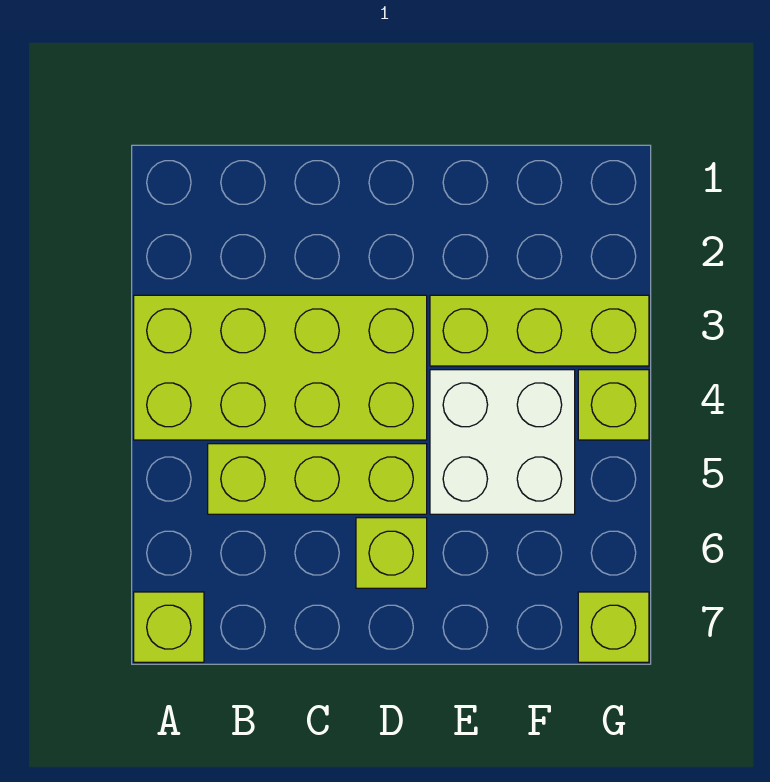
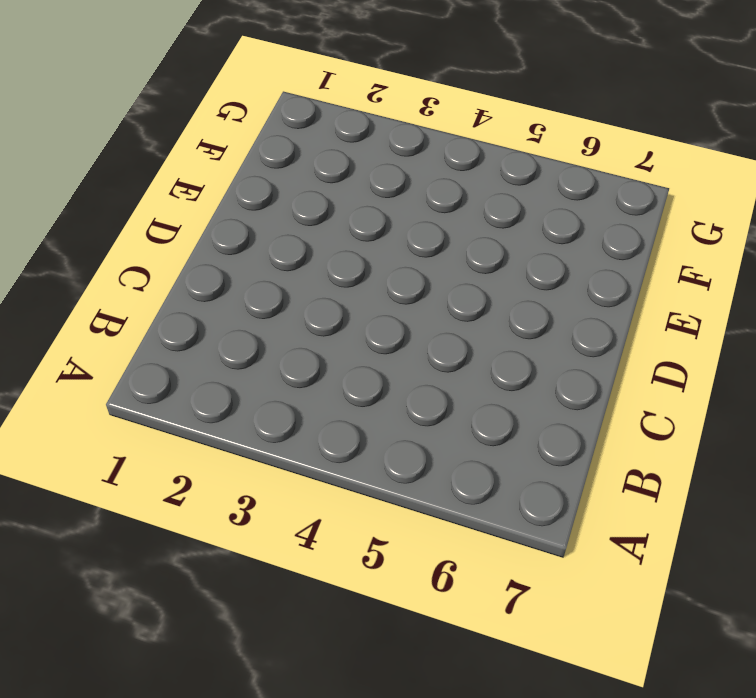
none -> lime 2x4 brick [134,295,427,440]
none -> lime 1x1 brick [134,592,204,662]

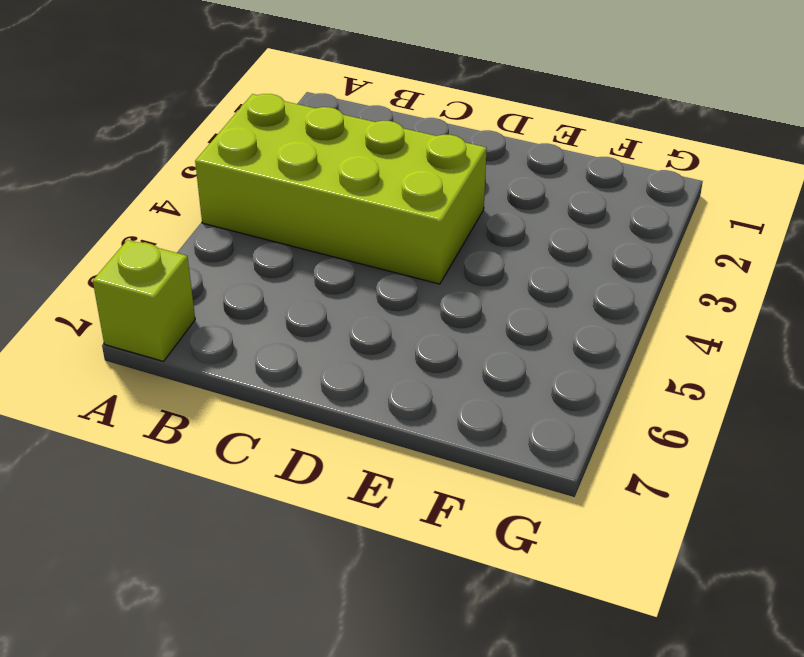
none -> lime 1x3 brick [208,444,427,514]
none -> lime 1x1 brick [356,518,427,588]

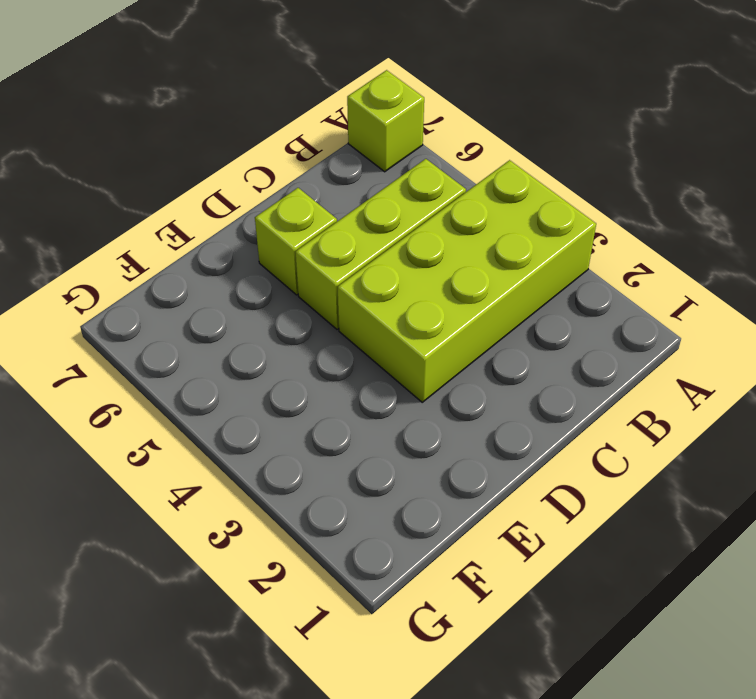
none -> lime 1x3 brick [430,295,649,366]
none -> white 2x2 brick [430,370,575,514]

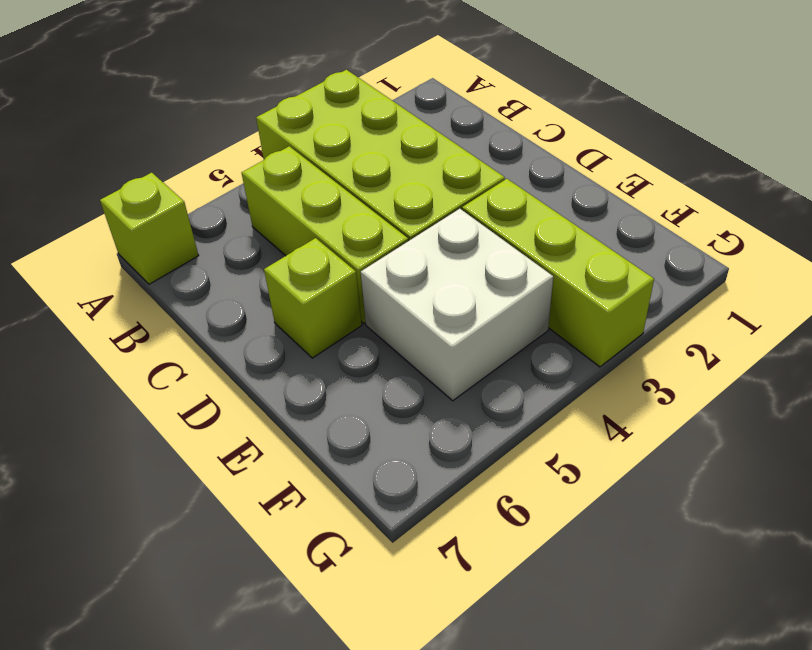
none -> lime 1x1 brick [578,370,649,440]
none -> lime 1x1 brick [578,592,649,662]

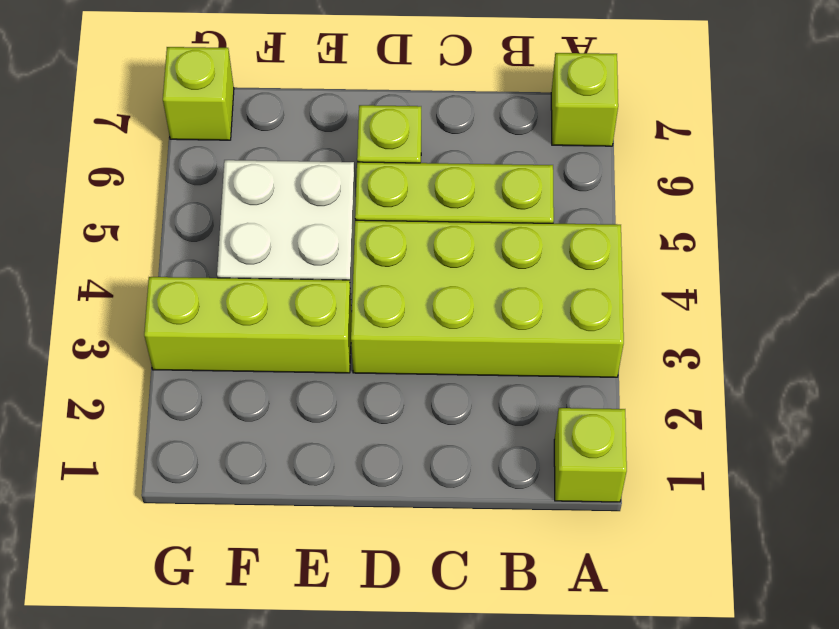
lime 1x1 brick [554,408,627,502] -> lime 1x1 brick moved to [578,370,649,440]

